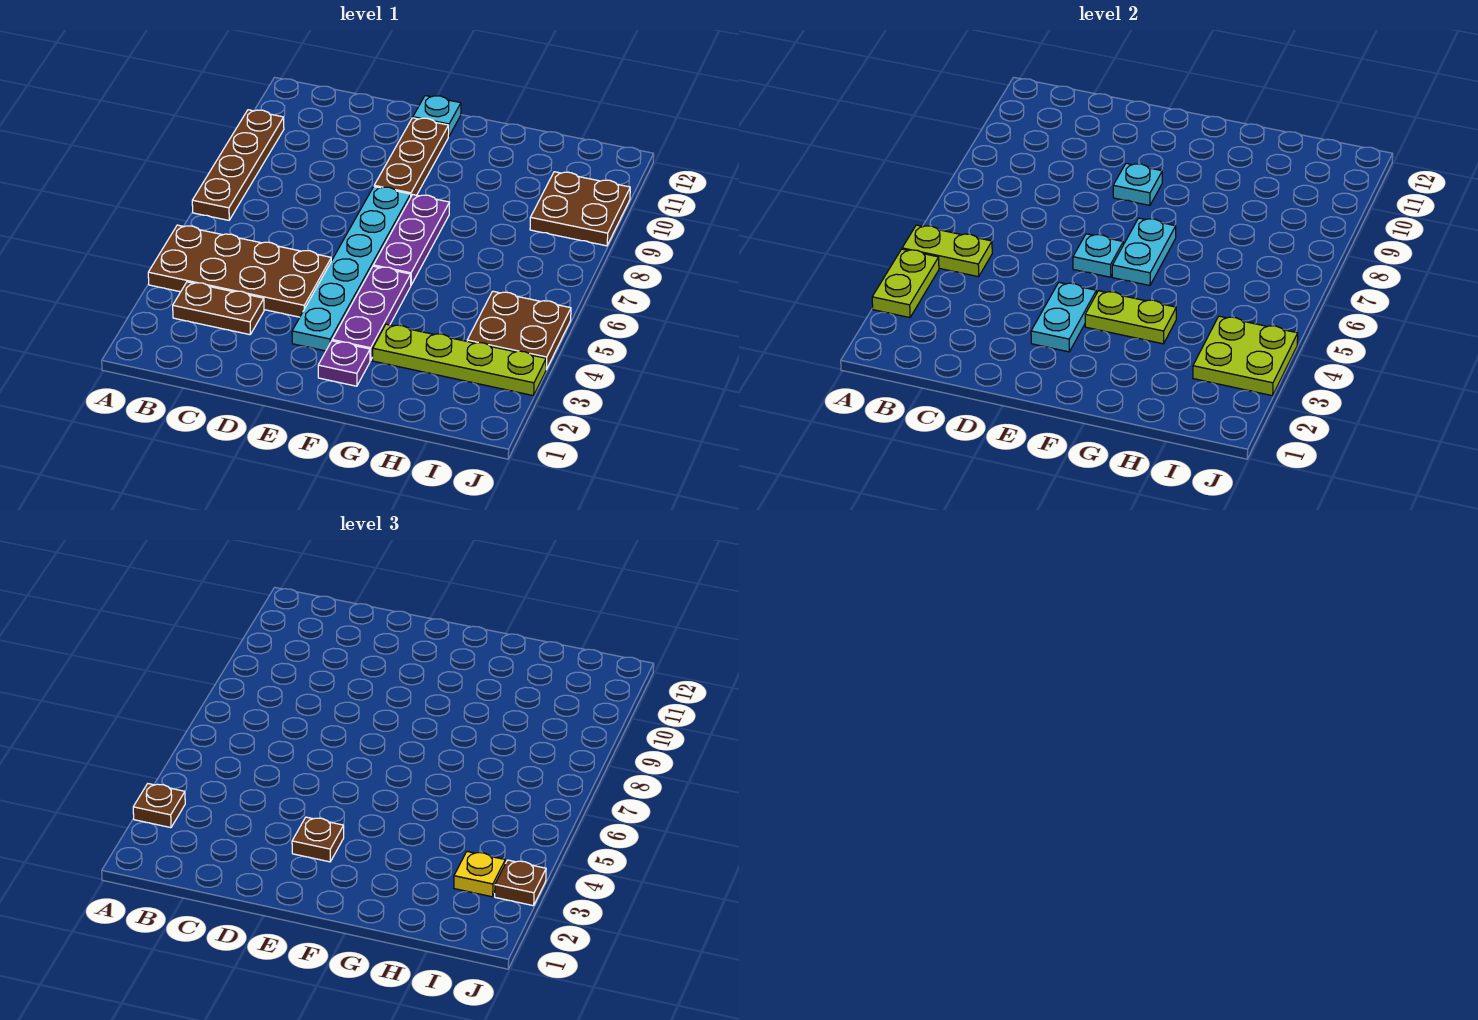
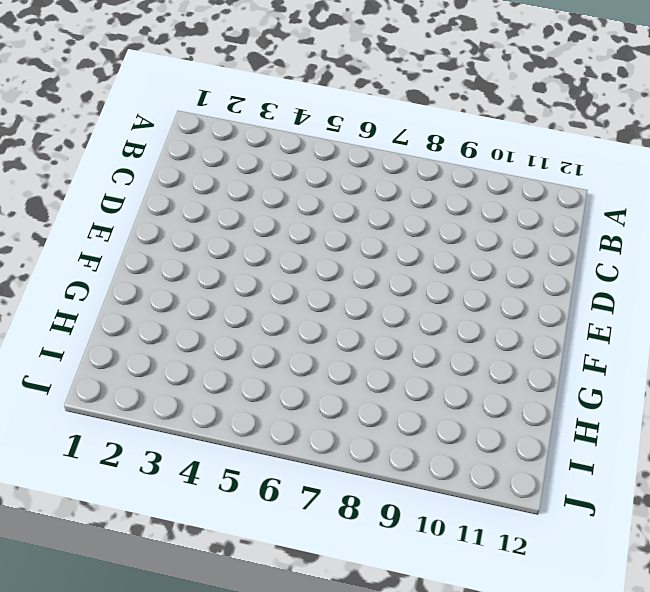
none -> brown 2x4 plate [148,225,331,317]
none -> brown 1x4 plate [192,110,284,220]
none -> brown 1x2 plate [173,282,264,335]

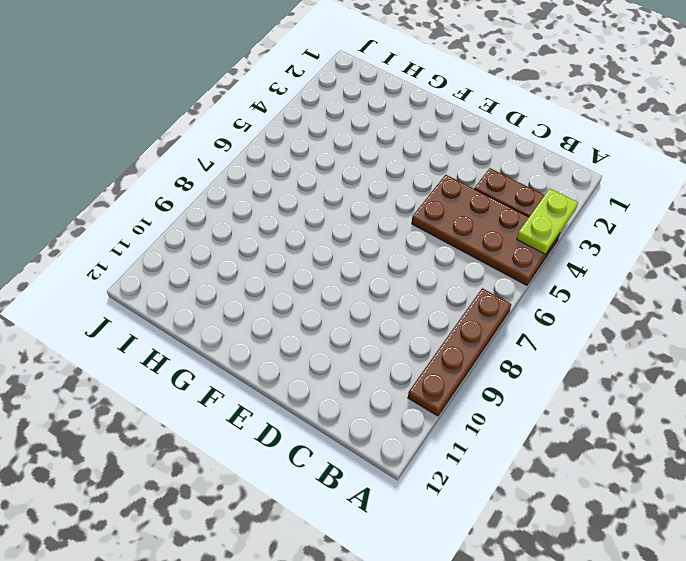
none -> cyan 1x6 plate [292,187,411,351]
none -> brown 1x3 plate [374,118,449,196]
none -> cyan 1x1 plate [413,96,461,136]

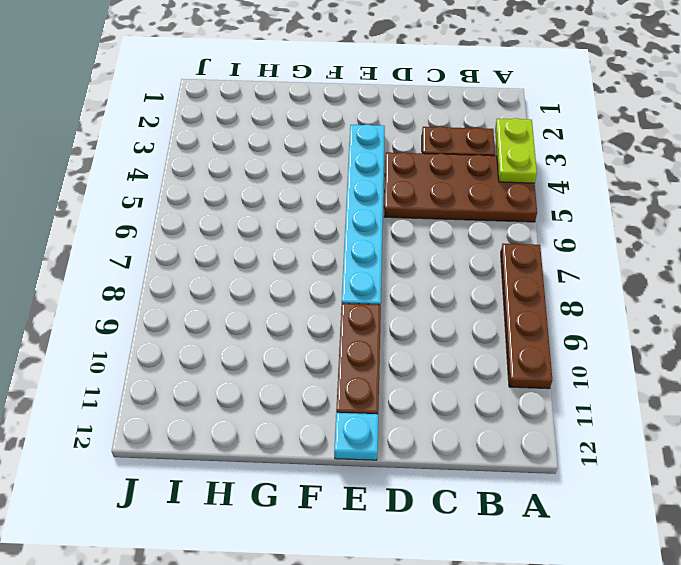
none -> purple 1x1 plate [318,341,370,386]
none -> purple 1x3 plate [332,266,411,361]
none -> purple 1x3 plate [373,195,450,285]

